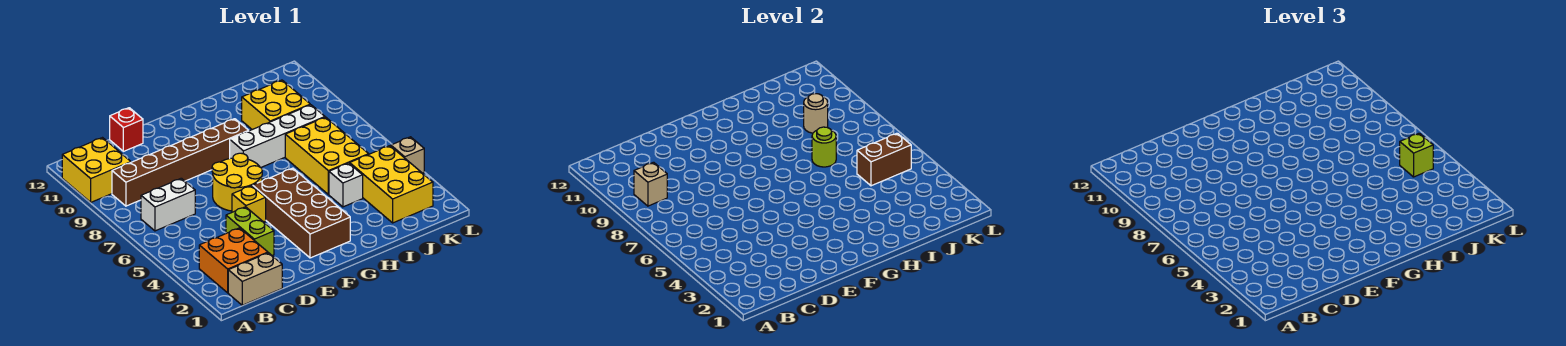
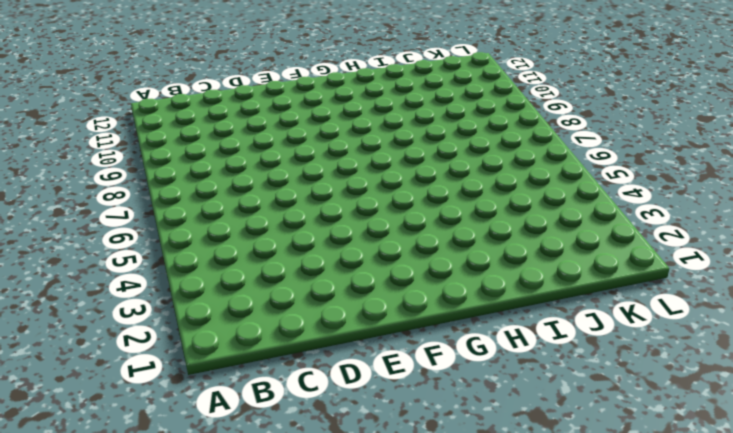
none -> yellow 2x2 brick [62,138,131,202]
none -> tan 1x2 brick [228,253,282,305]
none -> orange 2x2 brick [199,228,268,293]

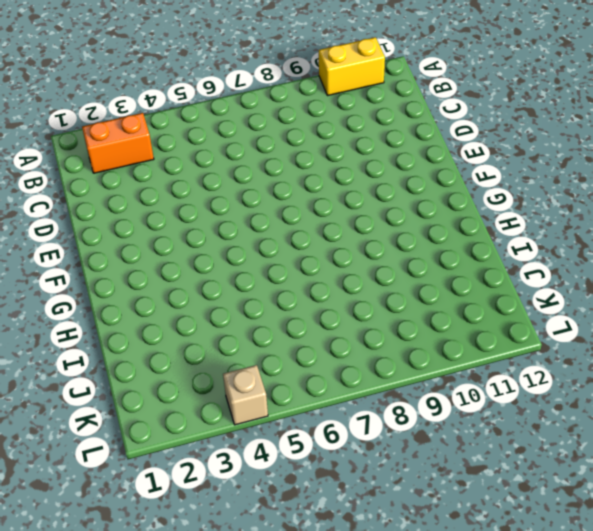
yellow 1x2 brick [319,37,385,96] -> yellow 2x2 brick [62,138,131,202]
orange 1x2 brick [82,113,154,173] -> orange 2x2 brick [199,228,268,293]
none -> tan 1x2 brick [228,253,282,305]
none -> white 1x2 brick [141,178,195,231]
none -> brown 1x6 brick [112,119,249,206]

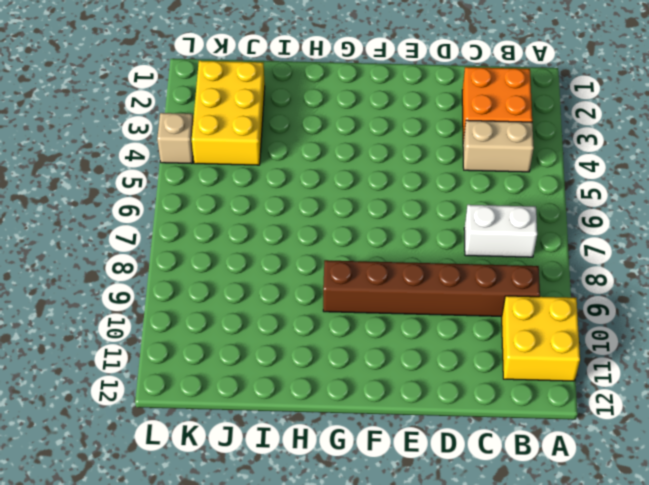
tan 1x2 brick [463,120,534,172] -> tan 1x2 brick moved to [228,253,282,305]
none -> lime 1x2 brick [226,207,274,255]
none -> red 1x1 brick [110,108,143,151]
none -> yellow 1x1 brick [232,186,266,222]

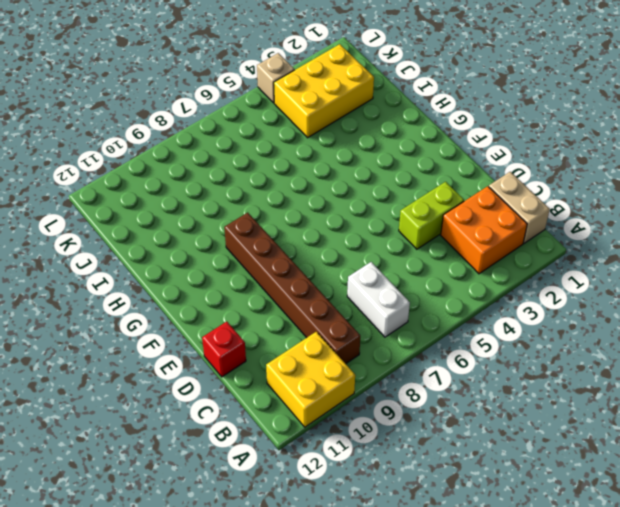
none -> yellow 1x1 brick [232,186,266,222]
none -> yellow 2x2 round brick [212,153,262,211]
none -> brown 2x4 brick [253,168,350,258]

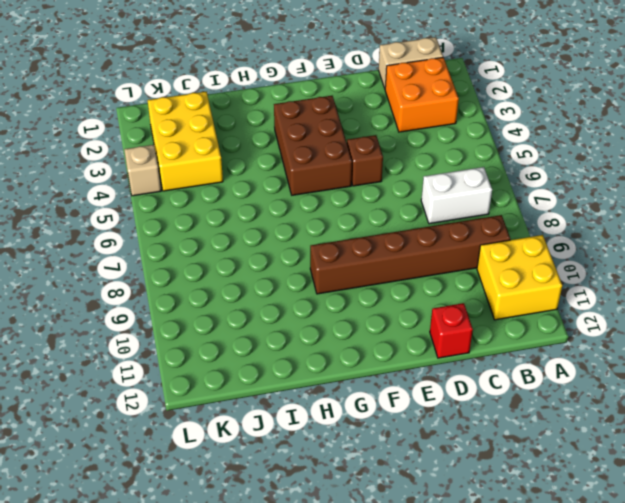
brown 1x1 brick [347,135,383,186] -> yellow 1x1 brick [232,186,266,222]
brown 2x3 brick [274,96,352,195] -> brown 2x4 brick [253,168,350,258]
none -> lime 1x2 brick [226,207,274,255]
none -> yellow 2x2 round brick [212,153,262,211]
none -> white 1x4 brick [230,105,325,167]

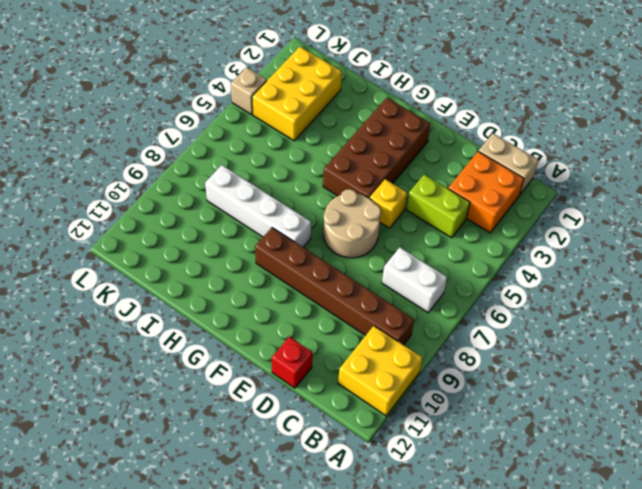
lime 1x2 brick [407,175,470,238] -> lime 1x2 brick turned to [226,207,274,255]
tan 2x2 round brick [324,189,381,258] -> yellow 2x2 round brick [212,153,262,211]
none -> white 1x1 brick [329,163,363,207]
none -> yellow 2x3 brick [285,117,369,194]
none -> yellow 2x2 brick [242,80,310,130]

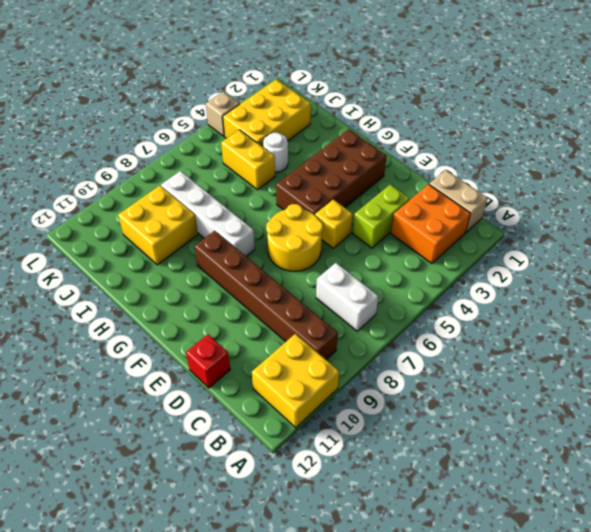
white 1x1 round brick [263,133,288,172] -> white 1x1 brick [329,163,363,207]
yellow 1x2 brick [221,130,275,190] -> yellow 2x3 brick [285,117,369,194]
none -> tan 1x1 brick [634,162,667,206]
none -> lime 1x1 round brick [812,127,836,167]
none -> brown 1x2 brick [857,133,911,186]

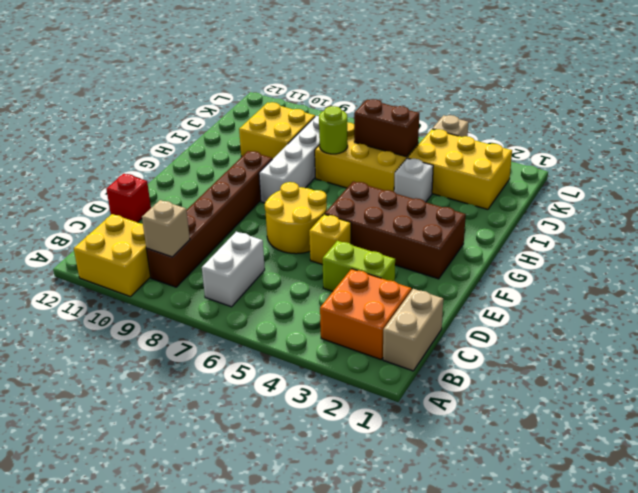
brown 1x2 brick [354,99,419,157] -> brown 1x2 brick turned to [857,133,911,186]
none -> tan 1x1 round brick [804,94,828,133]
none -> lime 1x1 brick [1400,133,1433,177]

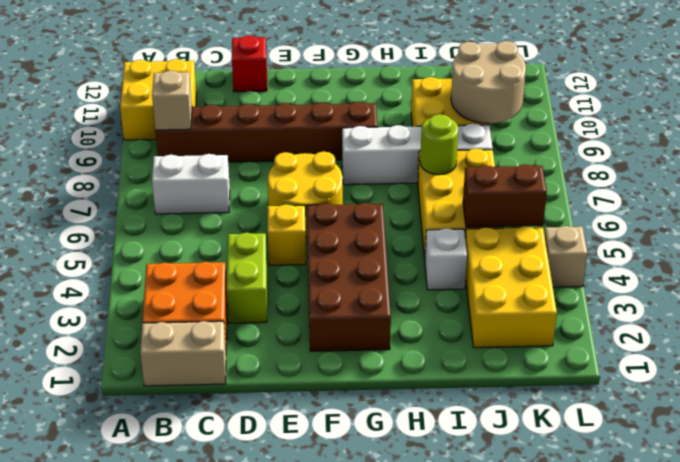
tan 2x2 round brick [451,41,526,124] -> tan 1x1 round brick [804,94,828,133]
none -> lime 1x1 brick [1400,133,1433,177]

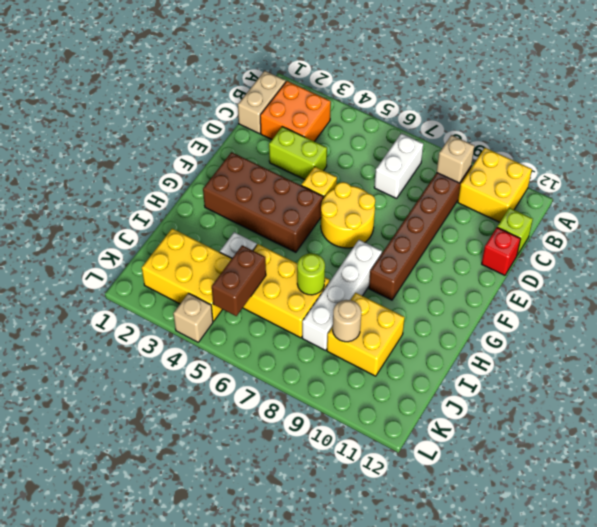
lime 1x1 brick [497,208,533,255] -> lime 1x1 brick moved to [1400,133,1433,177]

